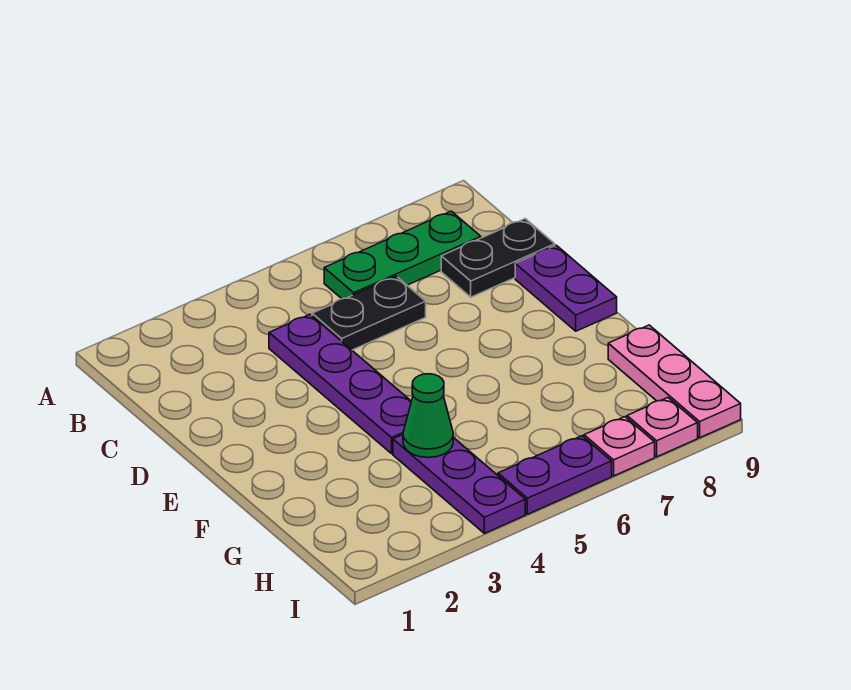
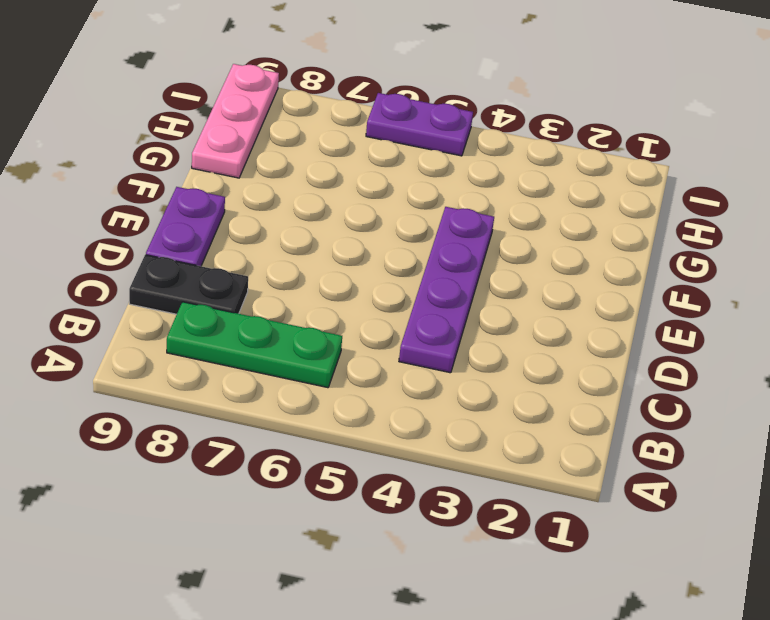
none -> black 1x2 plate [312,276,426,350]
none -> purple 1x3 plate [393,435,525,533]

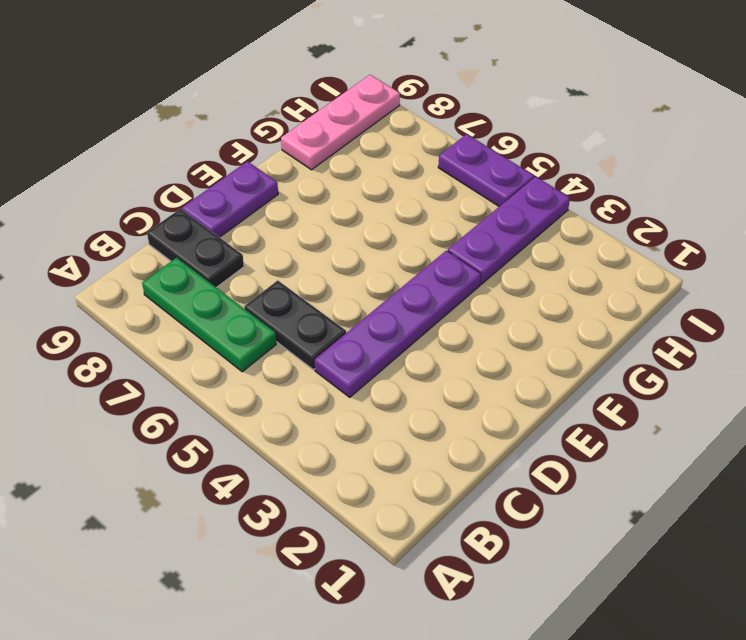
none -> pink 1x1 plate [584,417,655,476]
none -> pink 1x1 plate [627,398,698,457]

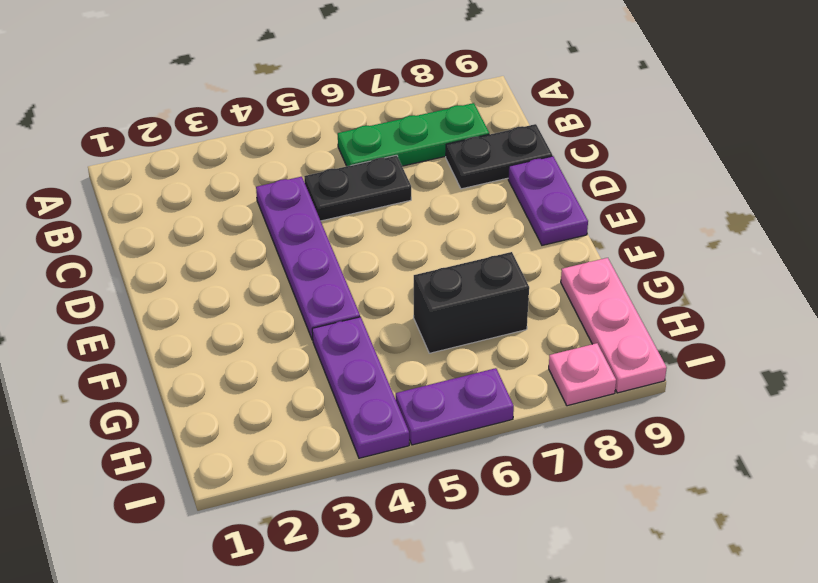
black 1x2 brick [413,252,529,353] -> none
none -> pink 1x1 plate [584,417,655,476]
none -> green 1x1 cone [403,374,453,458]

